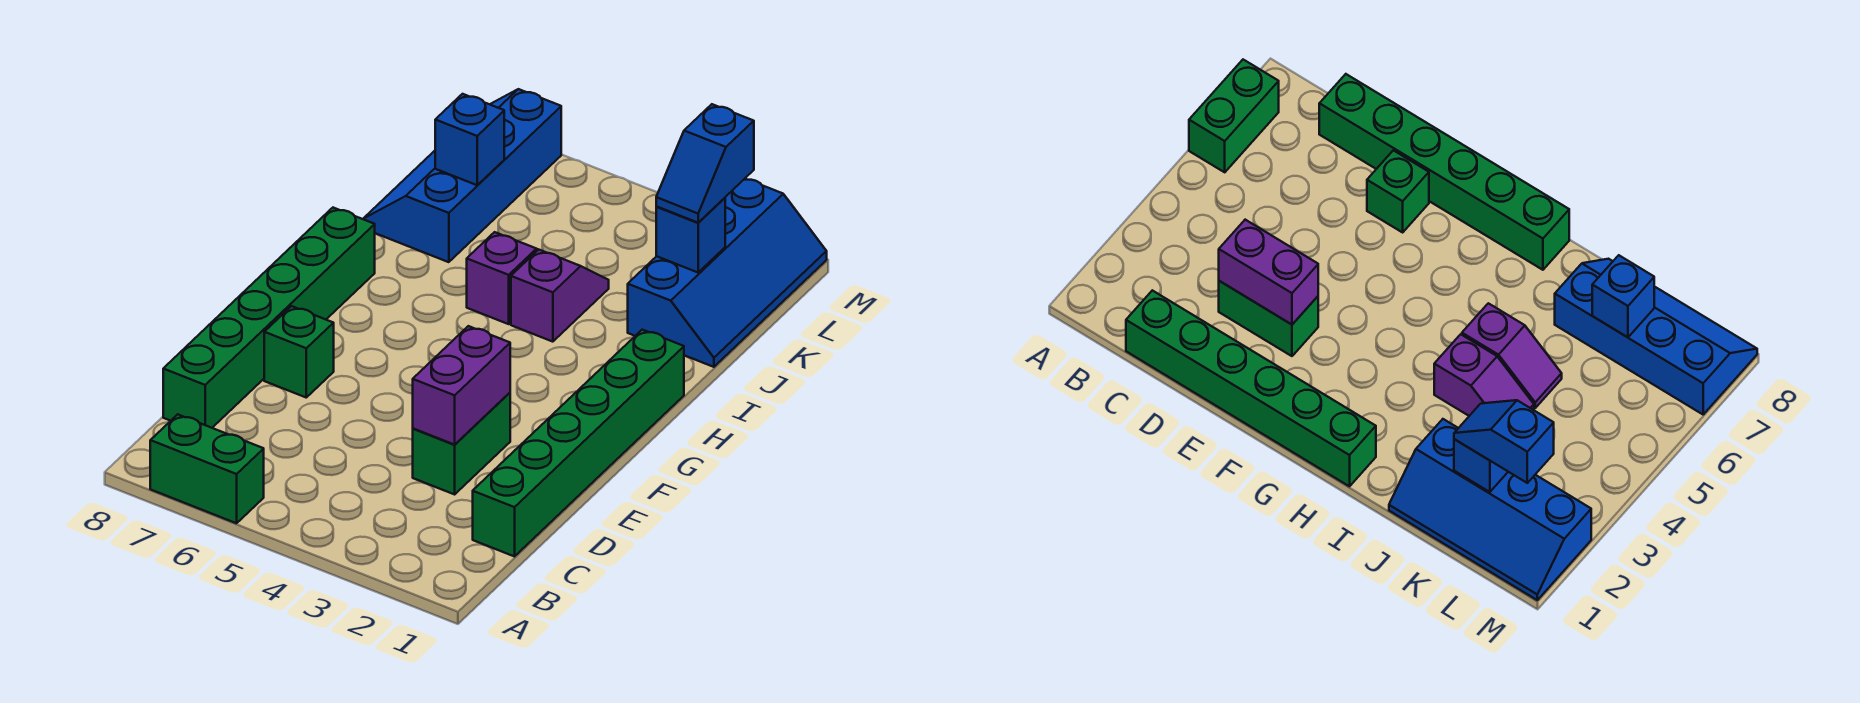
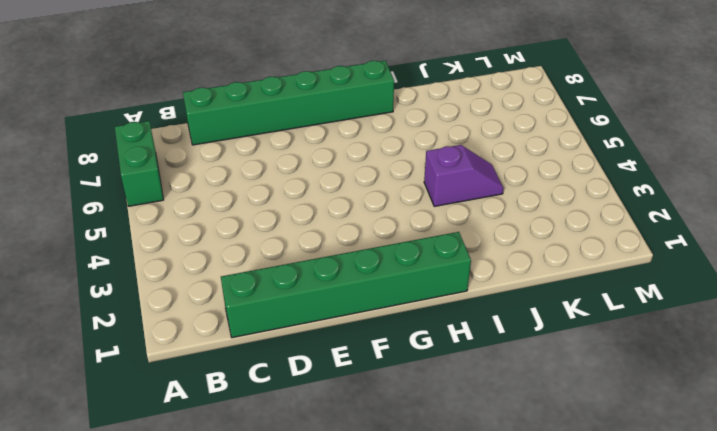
none -> green 1x2 brick [413,393,510,494]
none -> green 1x1 brick [264,306,334,397]
none -> purple 1x2 slope [467,232,538,324]

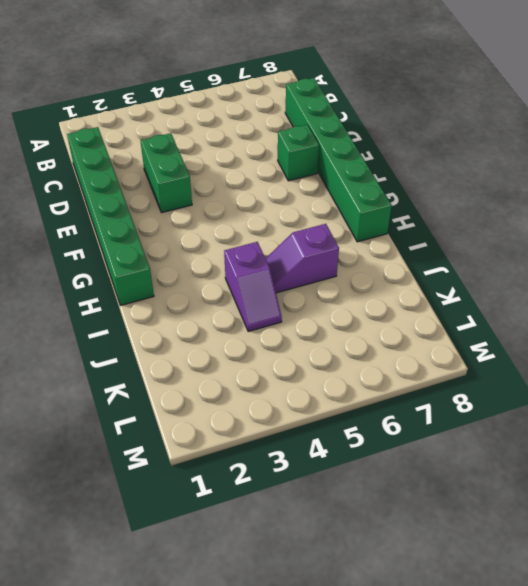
purple 1x2 slope [266,224,339,293] -> purple 1x2 slope turned to [467,232,538,324]
none -> green 1x2 brick [150,414,264,523]
none -> blue 2x4 slope [628,179,827,367]
none -> blue 2x4 slope [363,89,561,262]

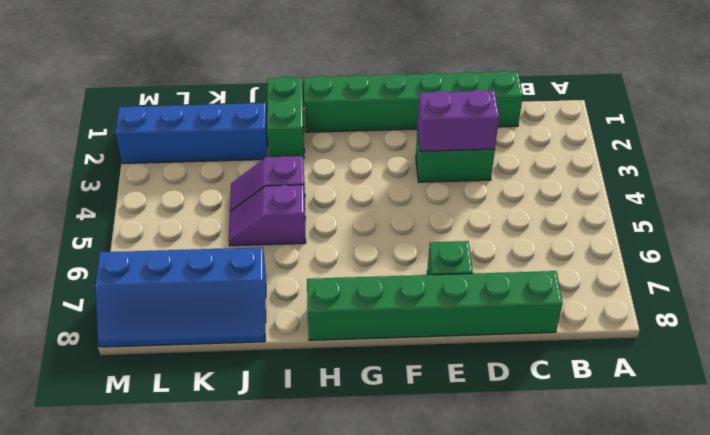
green 1x2 brick [267,77,304,158] -> green 1x2 brick moved to [150,414,264,523]
none -> blue 1x1 brick [656,198,725,272]
none -> blue 1x1 brick [435,94,504,185]
none -> blue 1x2 slope [656,104,754,223]

